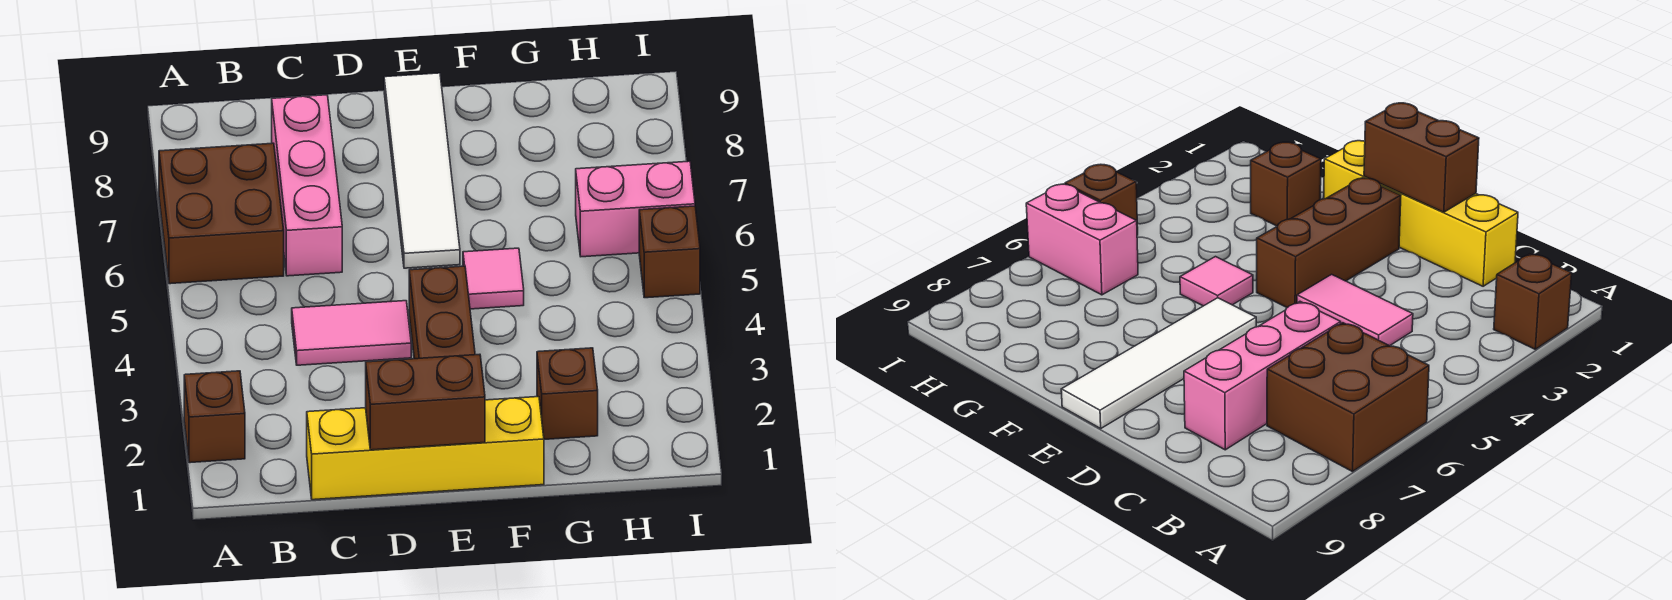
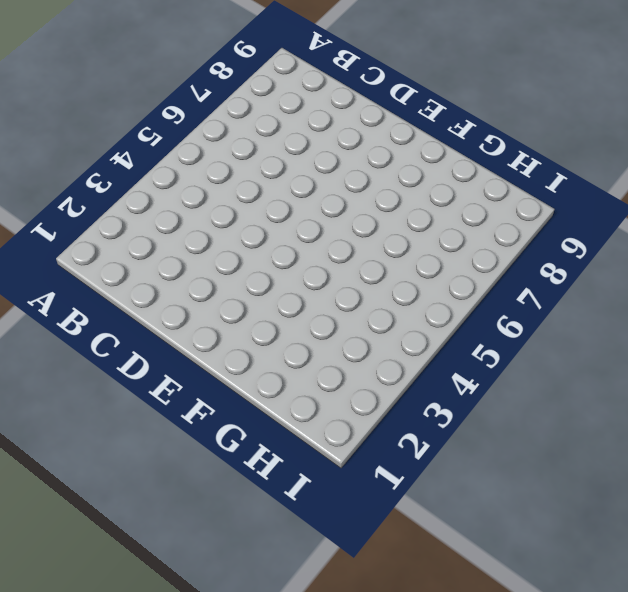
none -> brown 1x1 brick [184,371,245,463]
none -> brown 2x2 brick [159,143,284,284]
none -> yellow 1x4 brick [307,397,544,500]

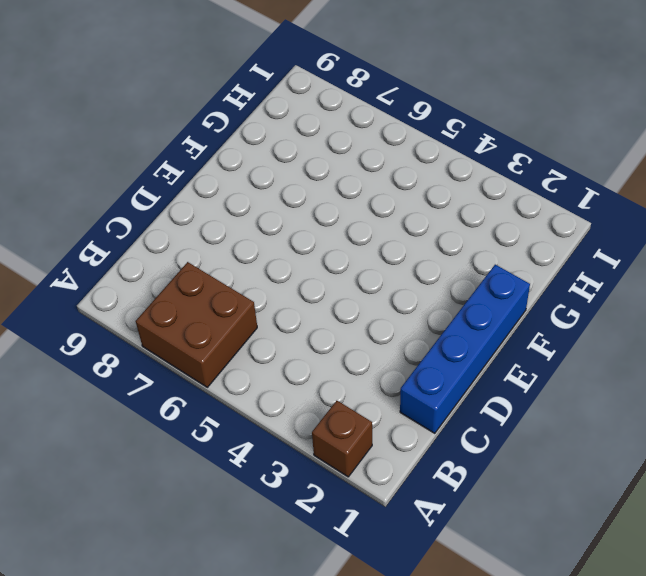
blue 1x4 brick [400,265,530,433] -> yellow 1x4 brick [307,397,544,500]
none -> pink 1x2 tile [292,301,411,365]
none -> pink 1x3 brick [272,95,342,276]
none -> brown 1x3 brick [409,266,475,359]

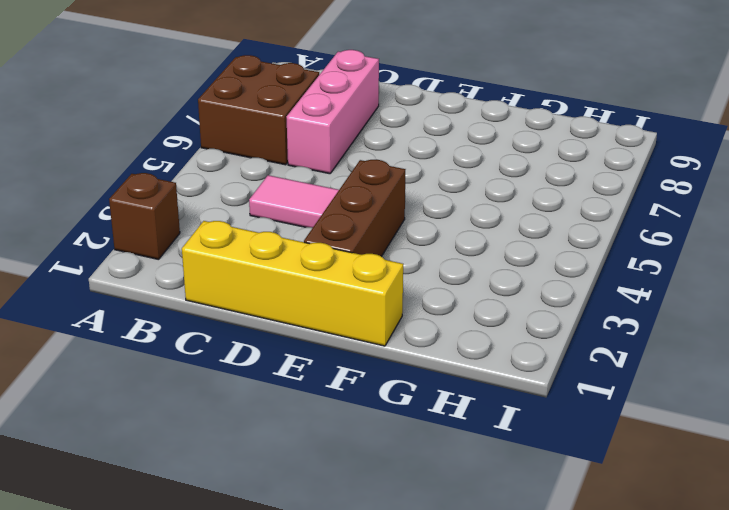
none -> white 1x4 tile [384,73,460,268]
none -> pink 1x1 tile [463,248,524,309]
none -> brown 1x1 brick [537,348,598,439]

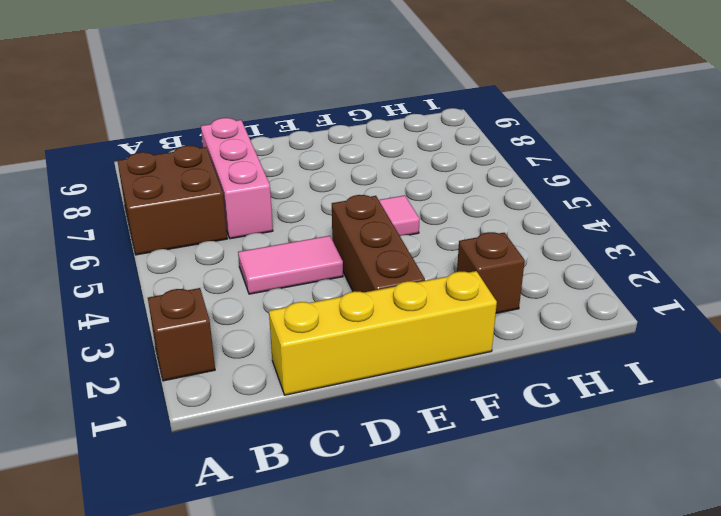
none -> white 1x4 tile [384,73,460,268]
none -> pink 1x2 brick [576,161,695,257]
none -> brown 1x1 brick [639,206,700,298]

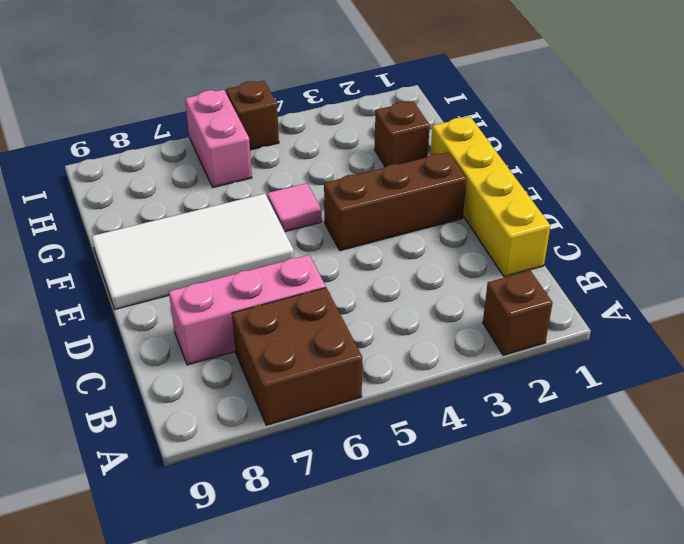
white 2x4 tile [92,194,294,309] -> white 1x4 tile [384,73,460,268]
none -> pink 1x2 tile [292,301,411,365]
none -> brown 1x2 brick [366,354,485,450]

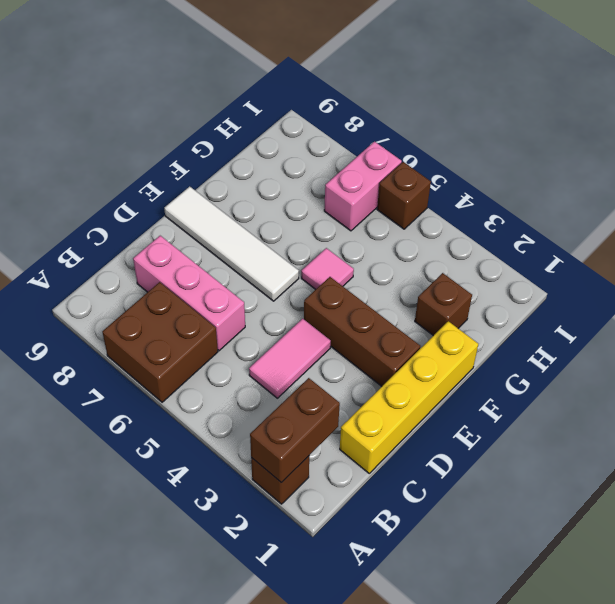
brown 1x2 brick [250,378,340,483] -> brown 1x2 brick moved to [366,354,485,450]

